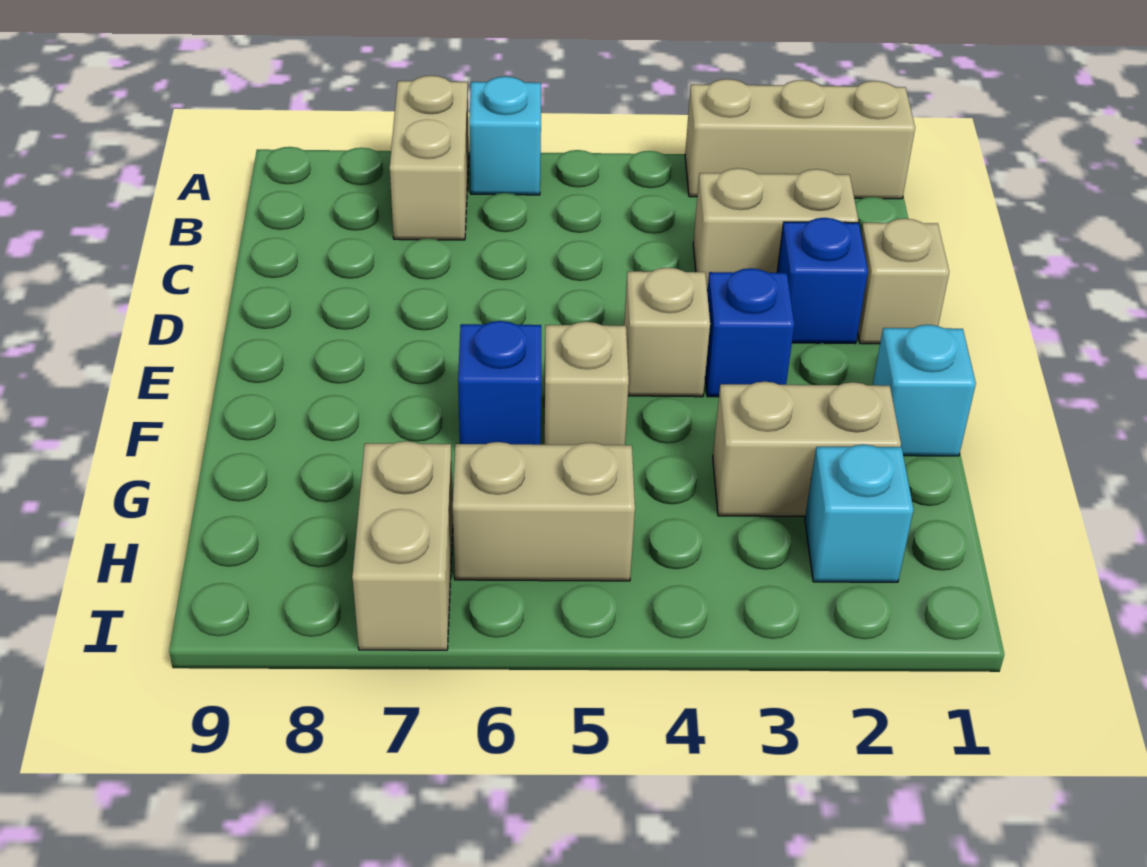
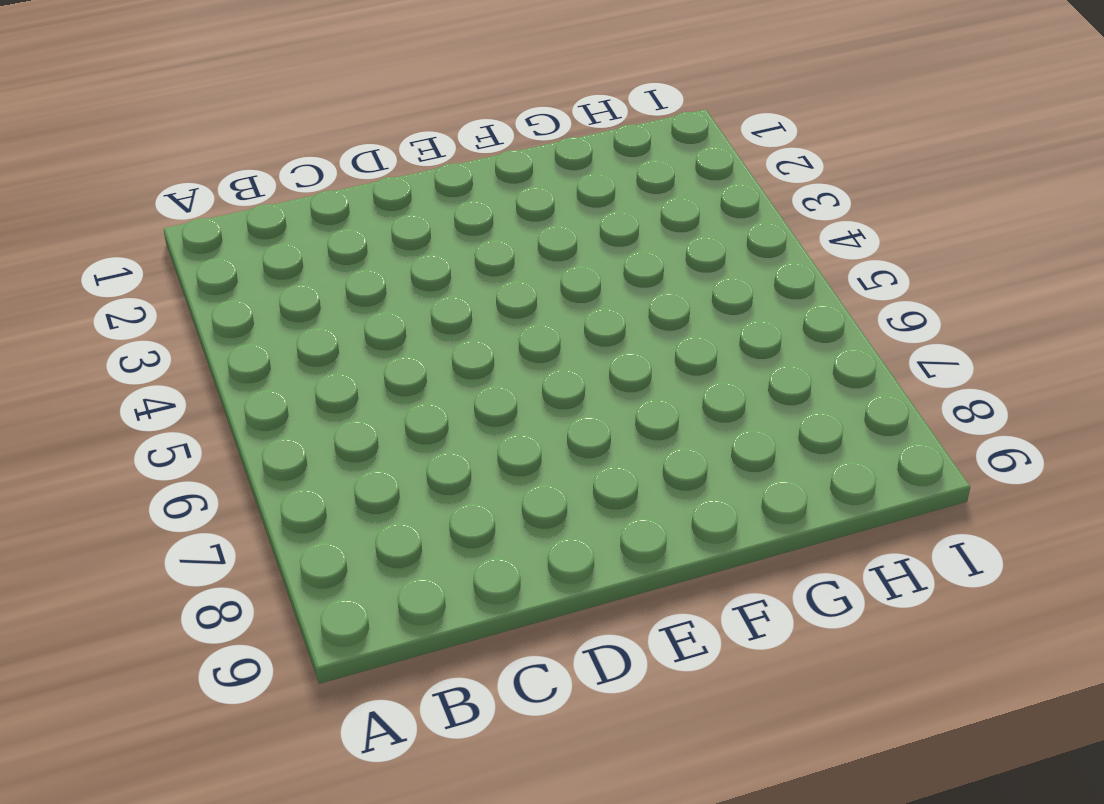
none -> tan 1x3 brick [685,79,915,199]
none -> cyan 1x1 brick [469,76,541,195]
none -> tan 1x2 brick [390,76,469,240]

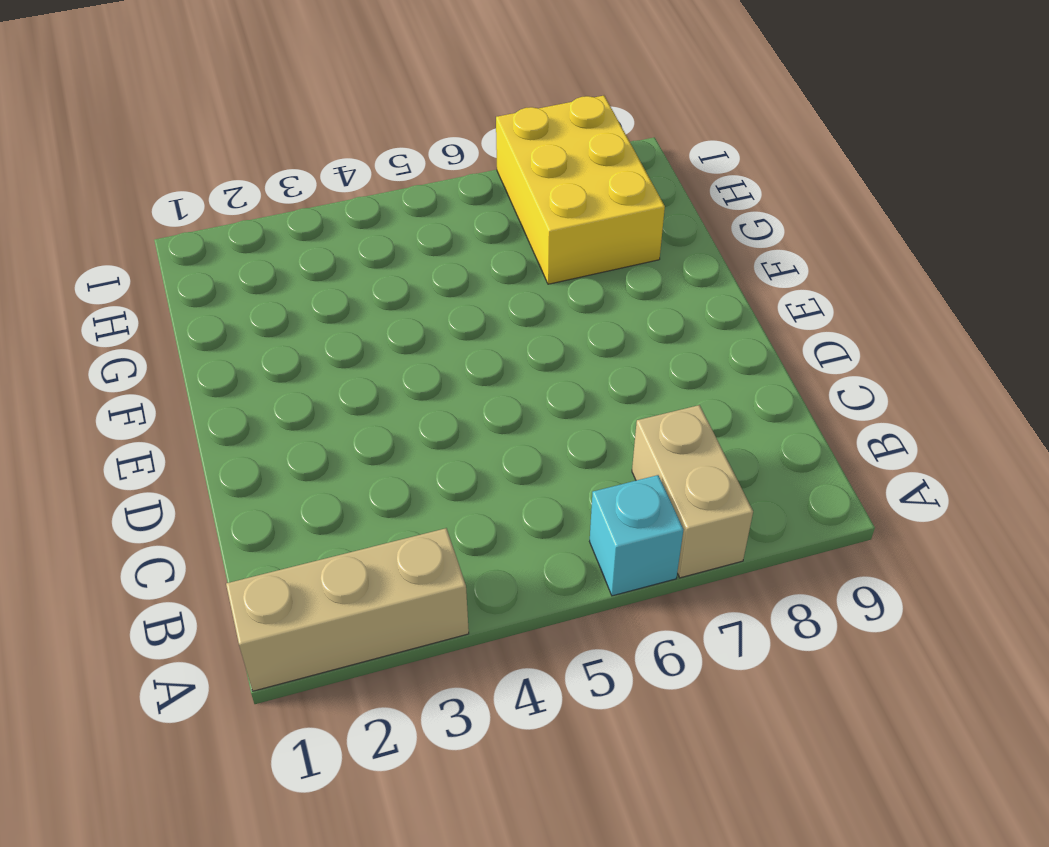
yellow 2x3 brick [496,96,665,284] -> tan 1x2 brick [352,441,453,650]
none -> tan 1x2 brick [693,168,858,290]
none -> tan 1x1 brick [858,218,949,344]
none -> blue 1x1 brick [777,218,868,344]

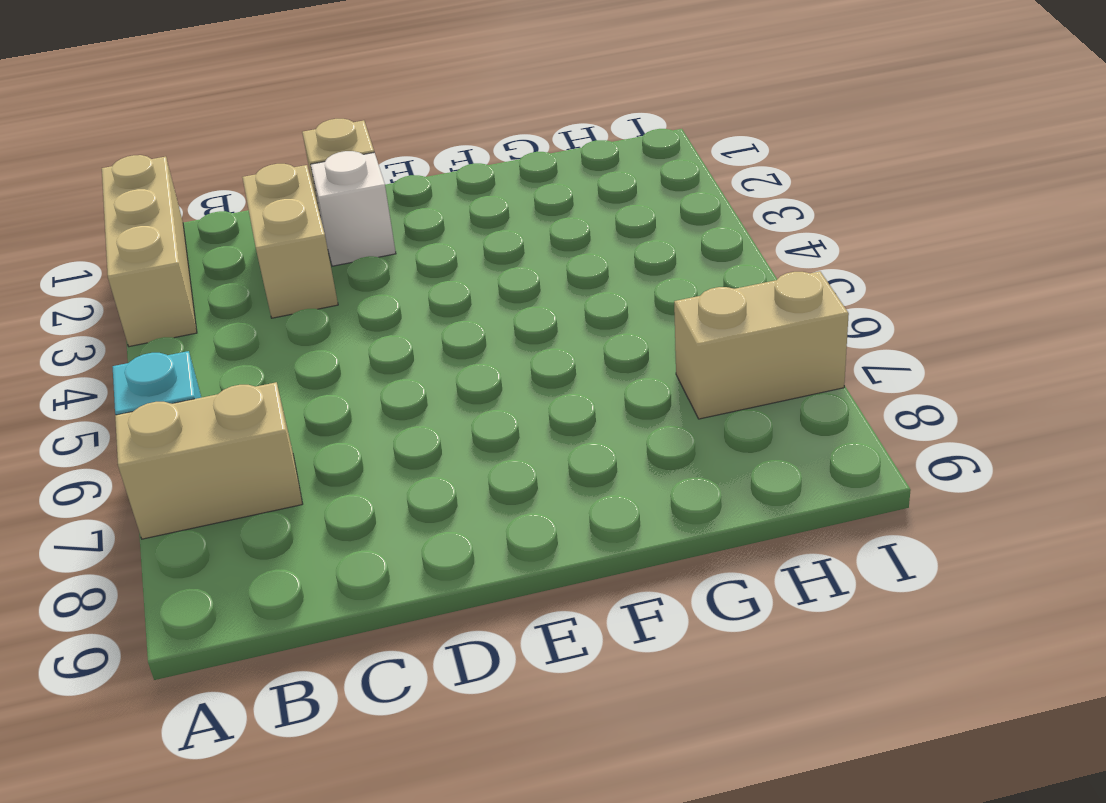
white 1x1 brick [311,151,396,266] -> blue 1x1 brick [777,218,868,344]
none -> blue 1x1 brick [705,268,794,397]
none -> tan 1x1 brick [624,268,710,397]
none -> cyan 1x1 brick [873,325,976,456]

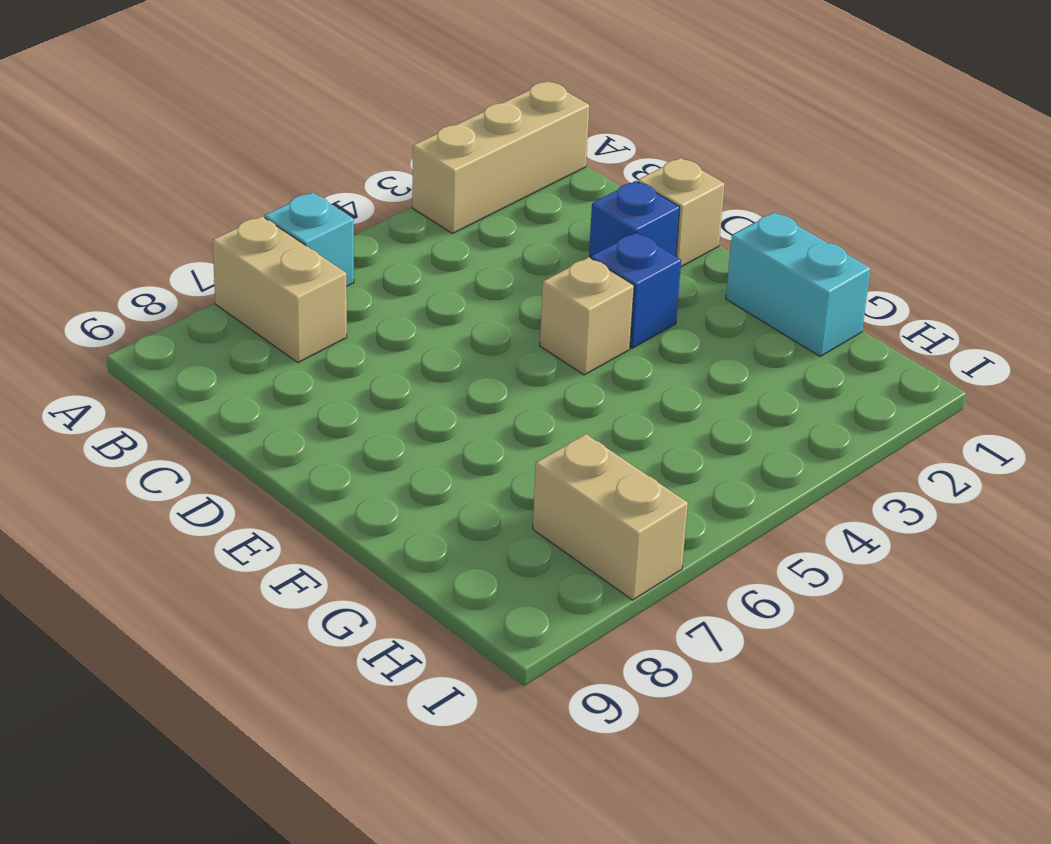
cyan 1x2 brick [726,212,871,356] -> cyan 1x1 brick [873,325,976,456]
none -> tan 1x2 brick [693,168,858,290]
none -> tan 1x1 brick [544,322,629,445]
none -> blue 1x1 brick [458,321,541,445]

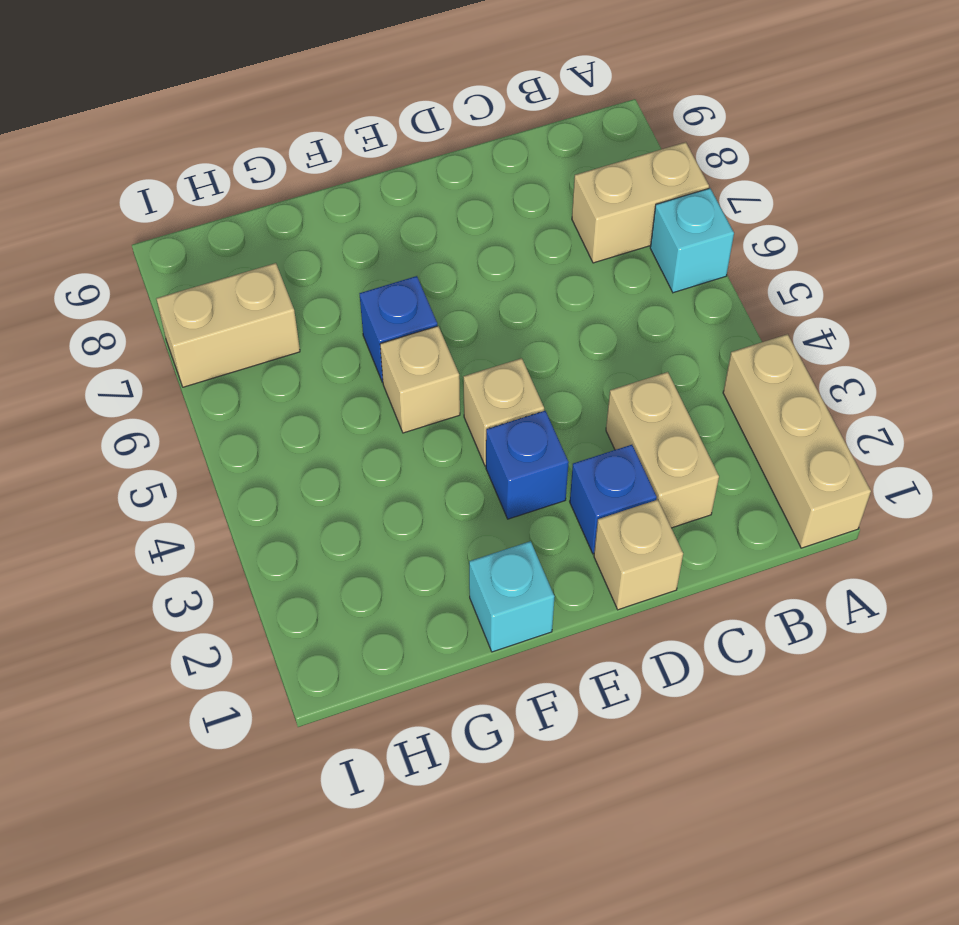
none -> tan 1x2 brick [713,382,901,516]
none -> cyan 1x1 brick [805,445,914,582]
none -> tan 1x2 brick [453,442,635,581]

